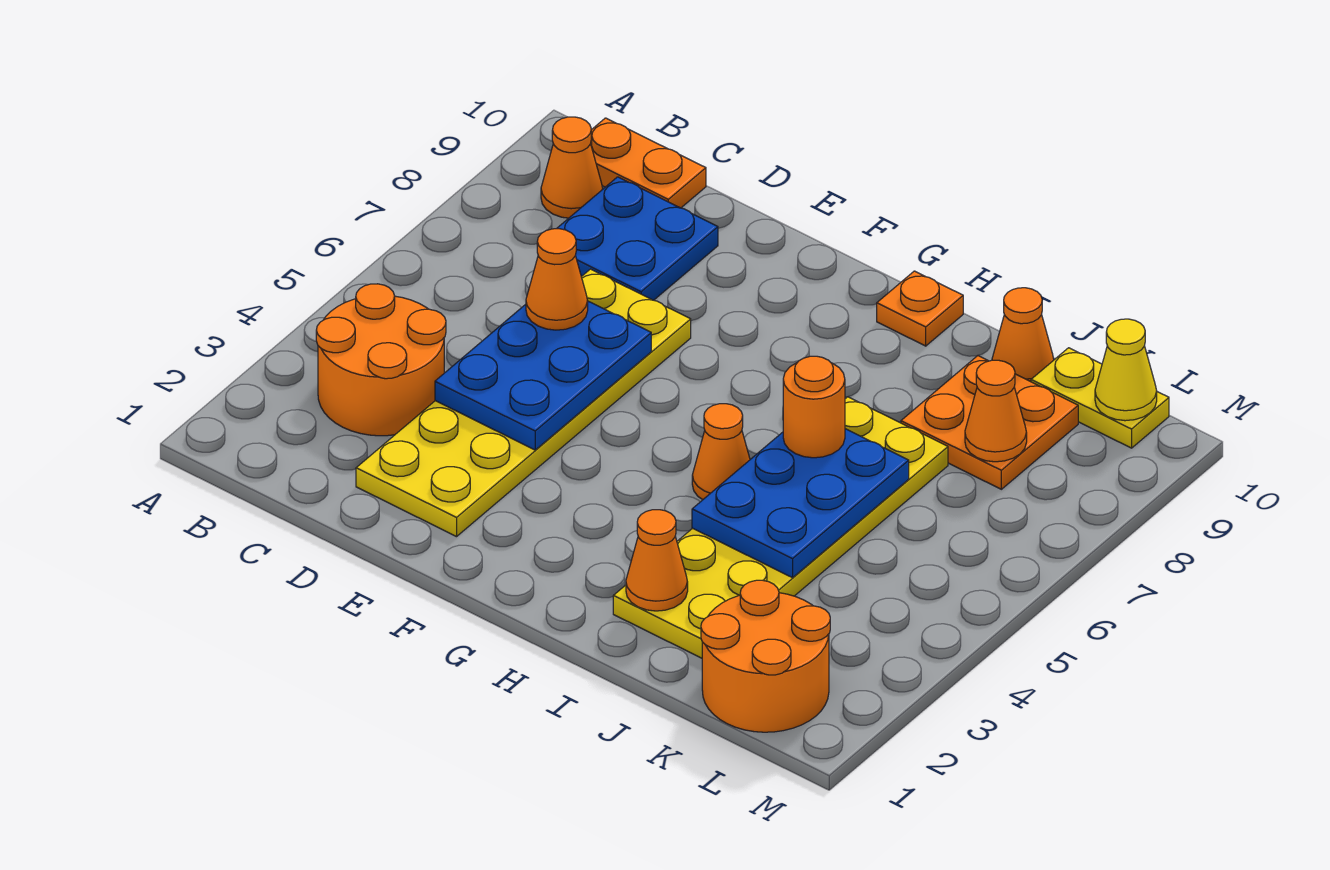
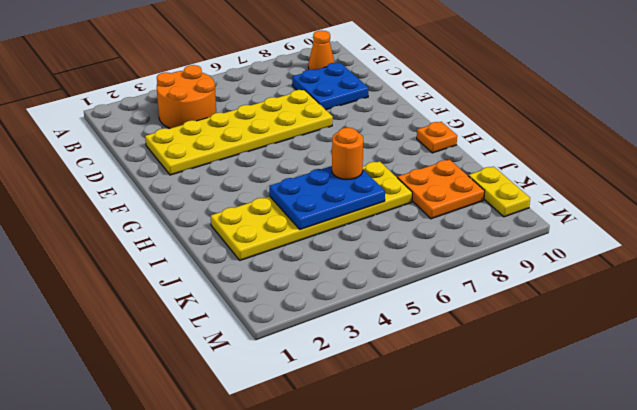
none -> orange 1x2 plate [591,118,706,208]
none -> orange 1x1 cone [692,404,750,500]
none -> orange 1x1 cone [992,288,1054,382]

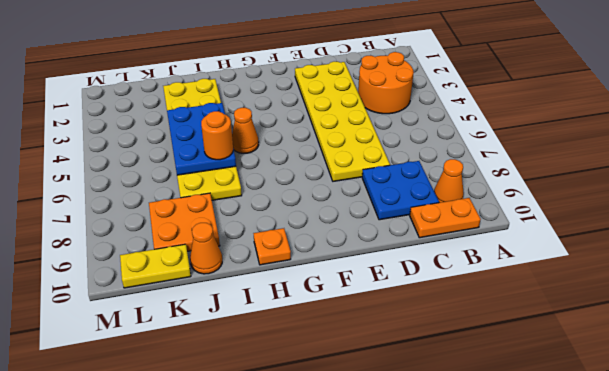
none -> orange 2x2 round brick [701,580,830,732]
none -> blue 2x3 plate [435,301,651,450]
none -> orange 1x1 cone [626,510,688,611]

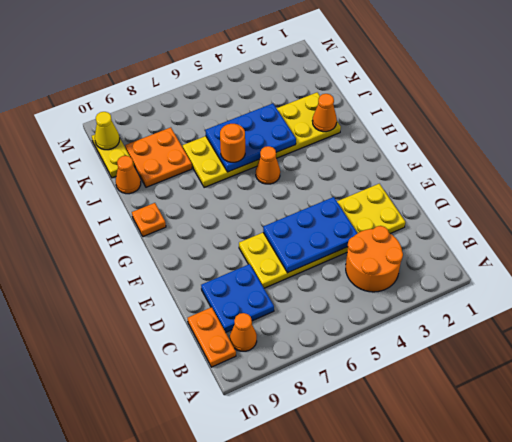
none -> orange 2x2 round brick [701,580,830,732]
none -> orange 1x1 cone [965,360,1027,462]
none -> orange 1x1 cone [526,229,588,330]

